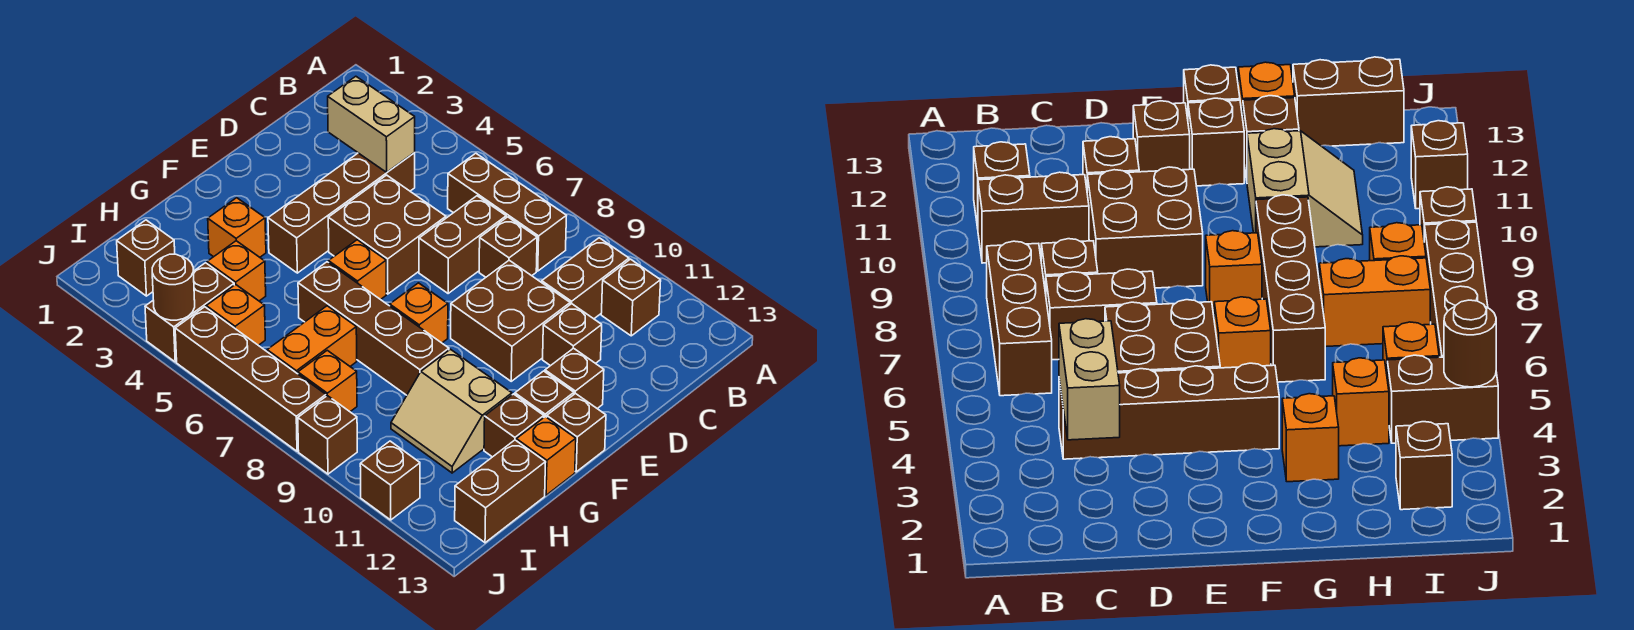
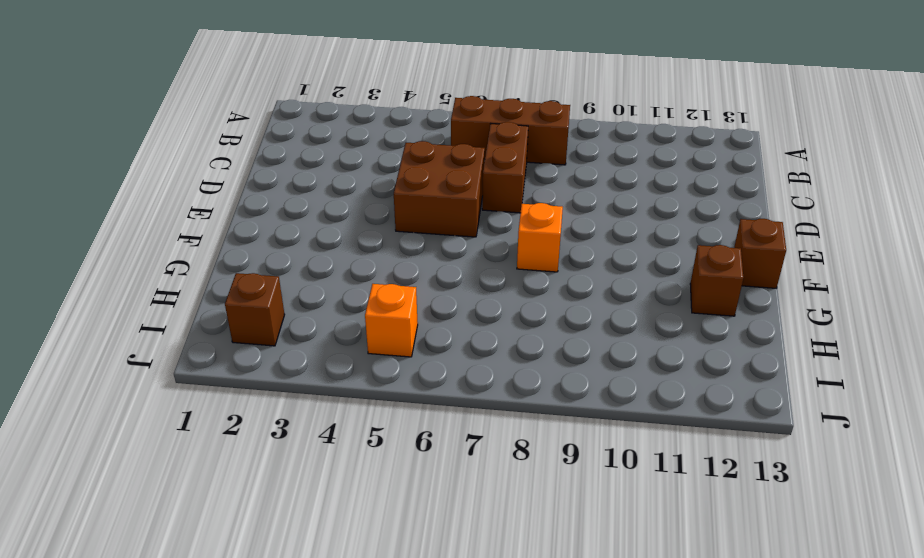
none -> brown 1x2 brick [542,238,629,319]
none -> brown 1x1 brick [601,259,661,336]
none -> brown 1x4 brick [268,153,415,273]
none -> brown 1x1 brick [479,217,537,277]

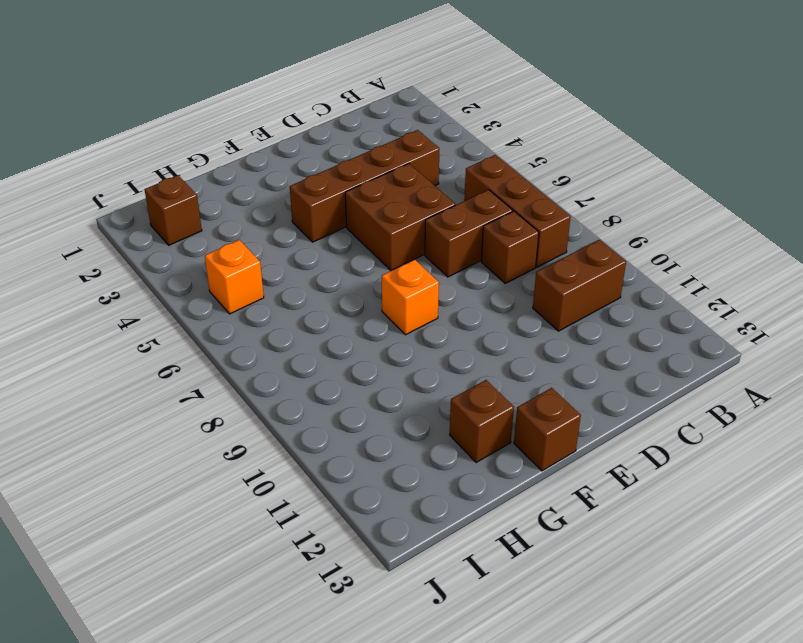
none -> brown 1x1 brick [601,259,661,336]
none -> brown 2x2 brick [451,260,570,381]
none -> brown 1x1 brick [543,304,602,366]
none -> brown 1x1 brick [545,348,604,408]

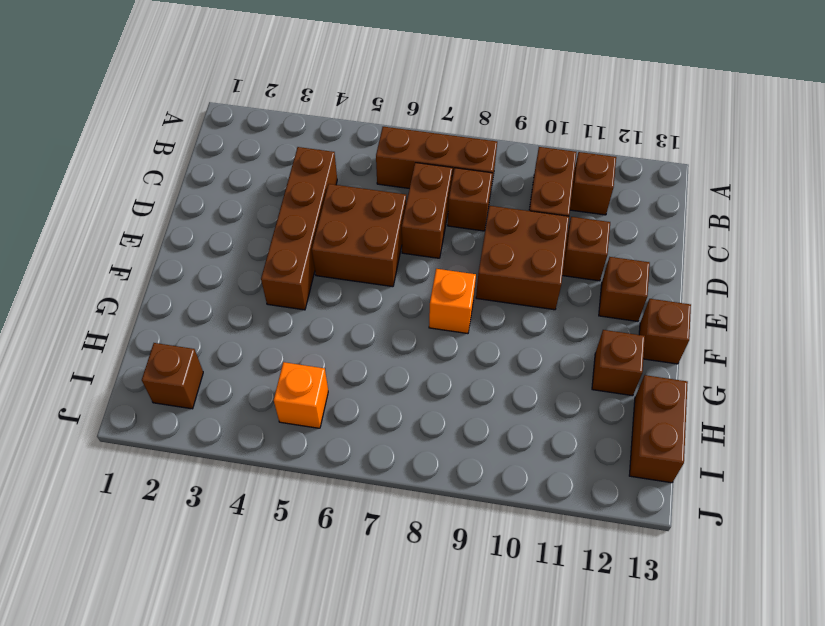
none -> orange 1x1 brick [328,240,386,300]
none -> brown 1x1 brick [515,371,574,417]
none -> orange 1x1 brick [208,198,266,257]
none -> brown 1x4 brick [298,262,449,395]

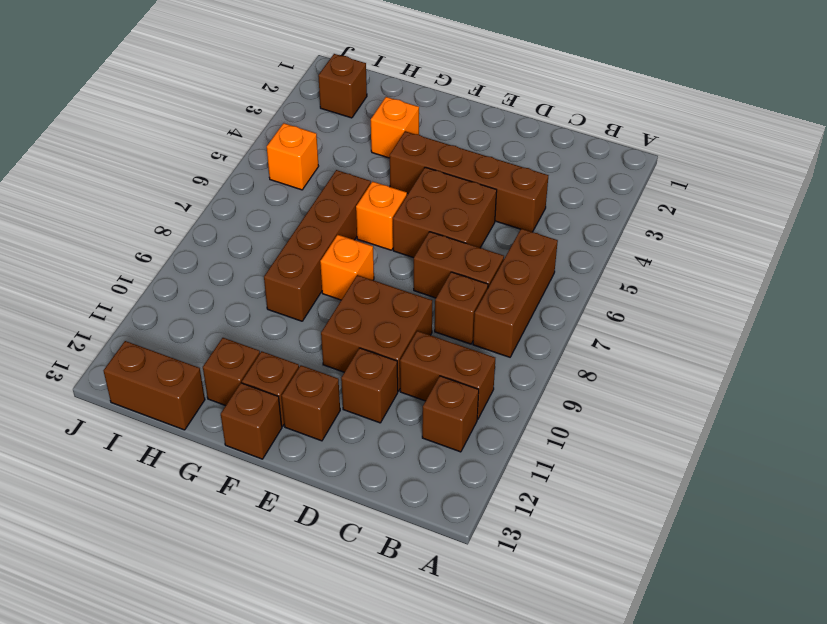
none -> tan 2x2 slope [391,349,512,473]
none -> orange 1x1 brick [516,417,576,495]
none -> orange 1x1 brick [207,241,266,301]
none -> orange 1x2 brick [267,306,357,374]

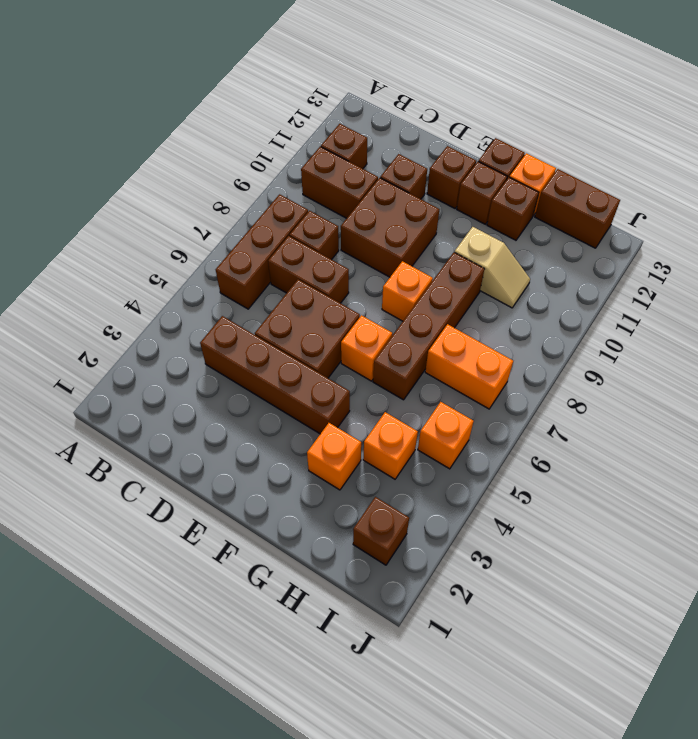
tan 1x2 slope [454,227,530,308] -> tan 2x2 slope [391,349,512,473]
none -> brown 1x2 brick [145,263,234,362]
none -> orange 1x1 brick [298,350,357,412]
none -> brown 1x4 brick [175,307,326,451]
none -> brown 1x1 brick [298,396,357,474]

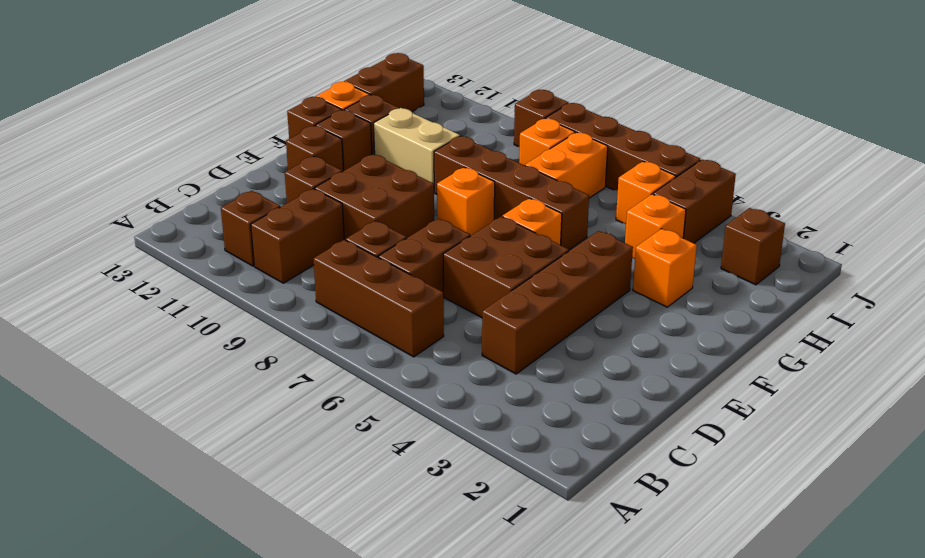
none -> brown 1x1 brick [360,441,420,520]
none -> tan 1x2 brick [328,76,415,172]
none -> brown 1x1 round brick [152,254,195,320]

